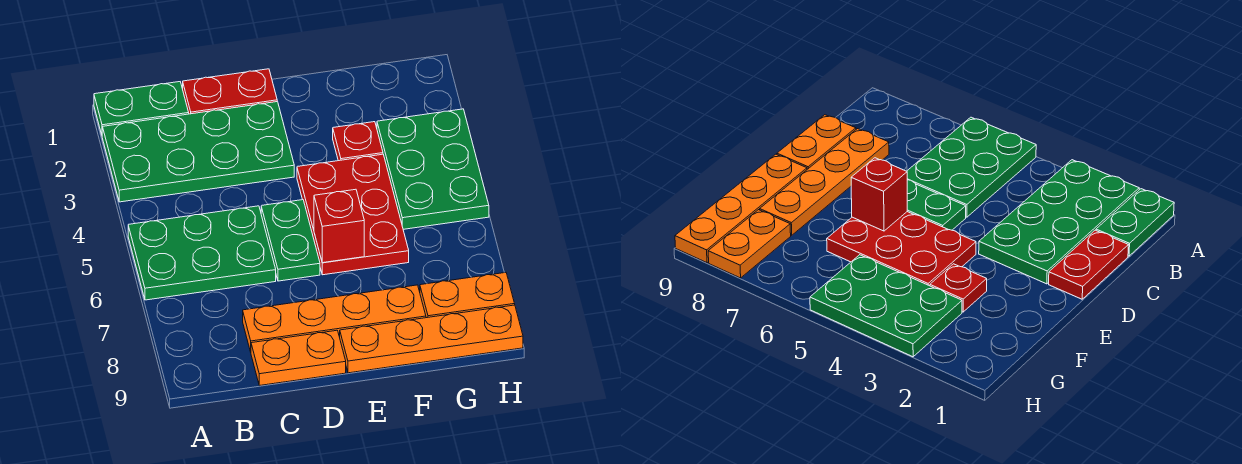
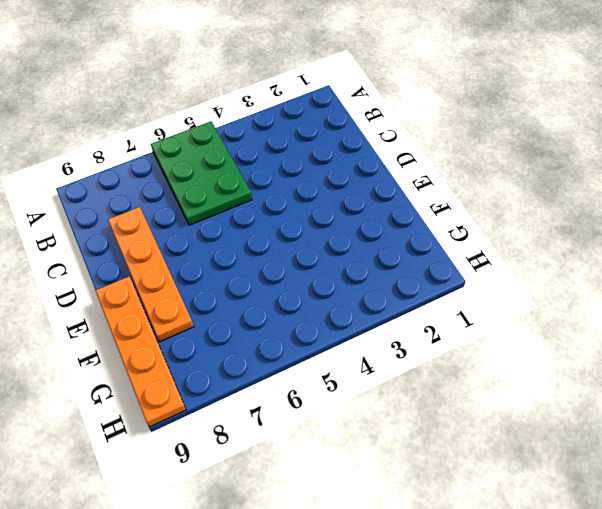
none -> green 1x2 plate [94,82,189,135]
none -> green 2x4 plate [102,102,294,202]
none -> red 1x2 plate [183,69,277,114]

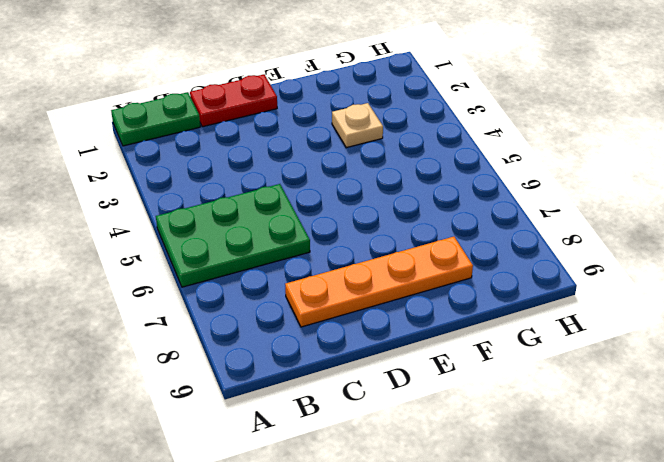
tan 1x1 plate [332,103,383,148] -> red 1x1 plate [333,122,383,161]
none -> green 2x4 plate [102,102,294,202]
none -> orange 1x2 plate [251,330,346,386]
none -> green 1x2 plate [261,200,320,281]

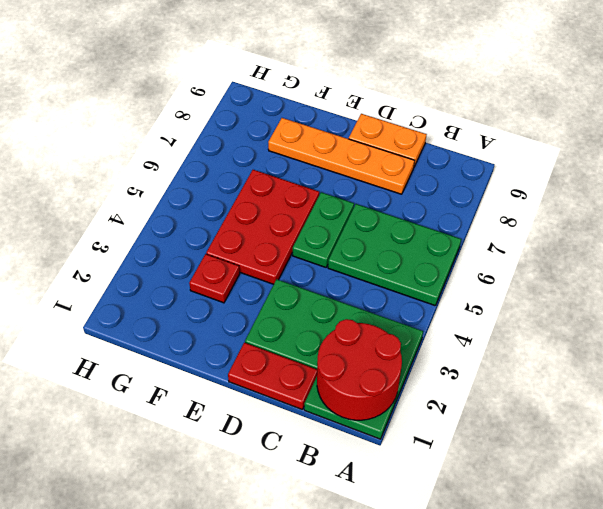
red 2x2 round brick [317,319,402,420] -> none
none -> orange 1x4 plate [340,305,523,373]
none -> green 2x3 plate [377,109,489,229]
none -> orange 1x2 plate [420,273,515,318]

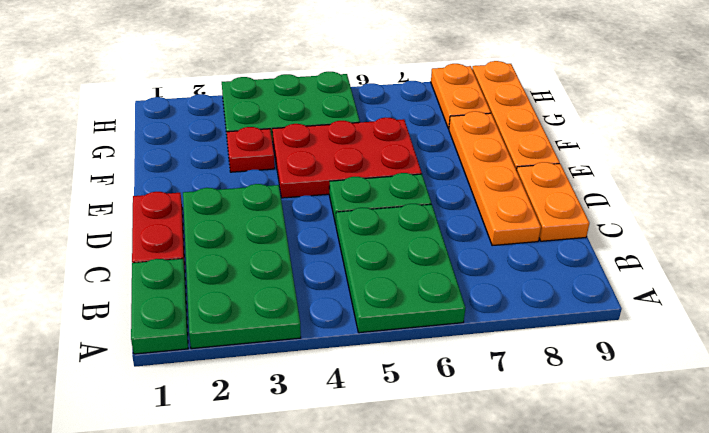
none -> red 1x1 brick [314,189,364,263]

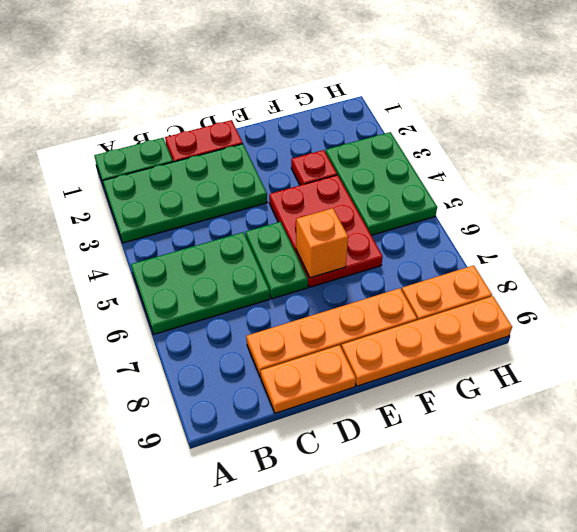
orange 1x1 brick [296,208,348,278] -> red 1x1 brick [314,189,364,263]

